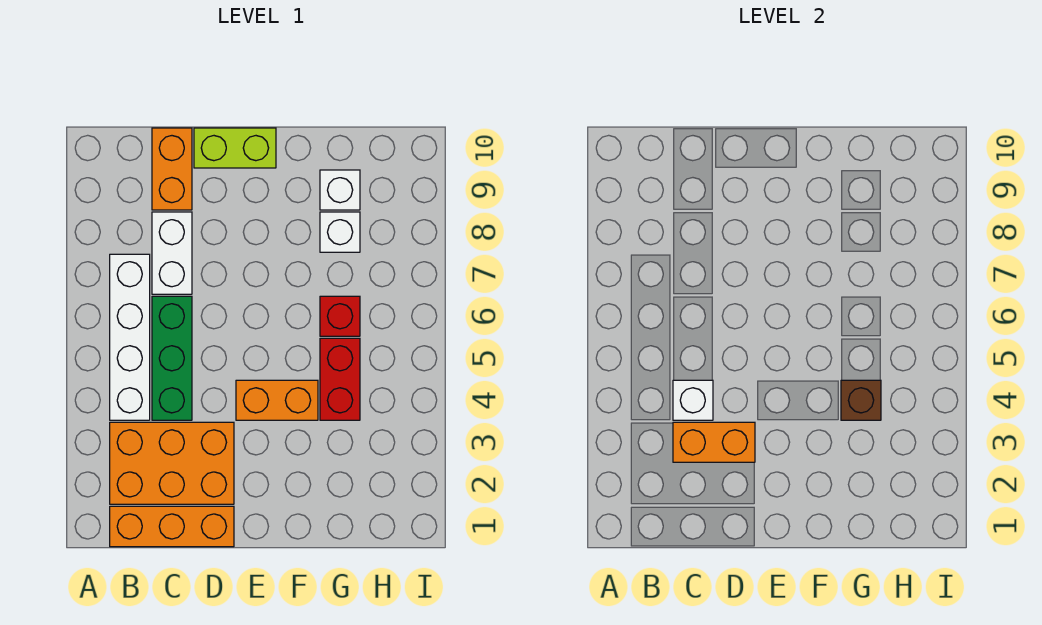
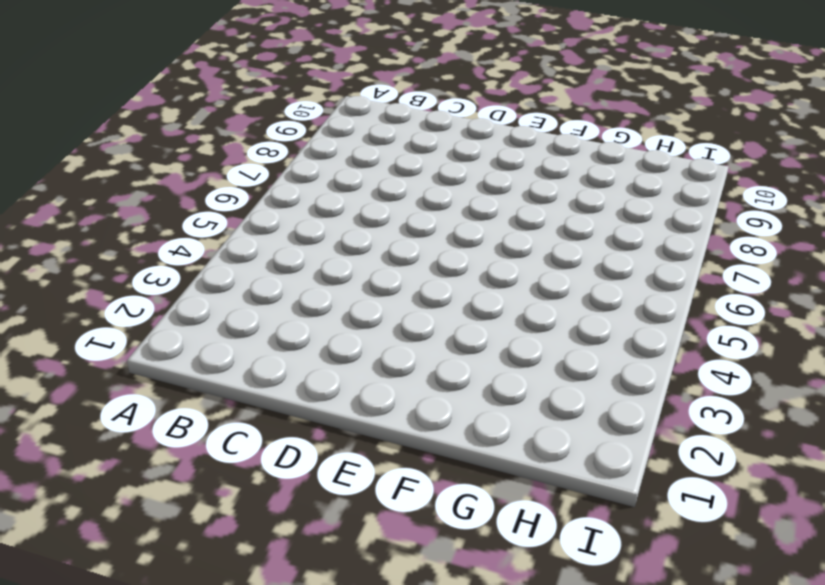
none -> orange 1x3 brick [110,506,234,547]
none -> orange 2x3 brick [110,422,234,504]
none -> white 1x4 brick [110,254,150,420]

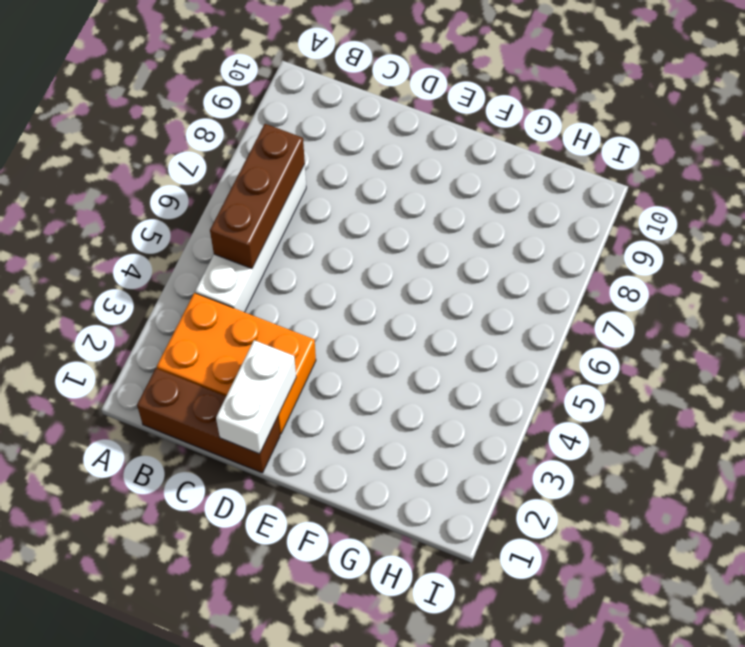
brown 1x3 brick [137,368,280,473] -> orange 1x3 brick [110,506,234,547]
brown 1x3 brick [210,124,305,269] -> none
white 1x2 brick [216,340,296,454] -> white 1x2 brick moved to [152,212,192,294]
none -> green 1x3 brick [152,296,192,420]
none -> orange 1x2 brick [152,128,192,210]
none -> lime 1x2 brick [194,128,276,168]

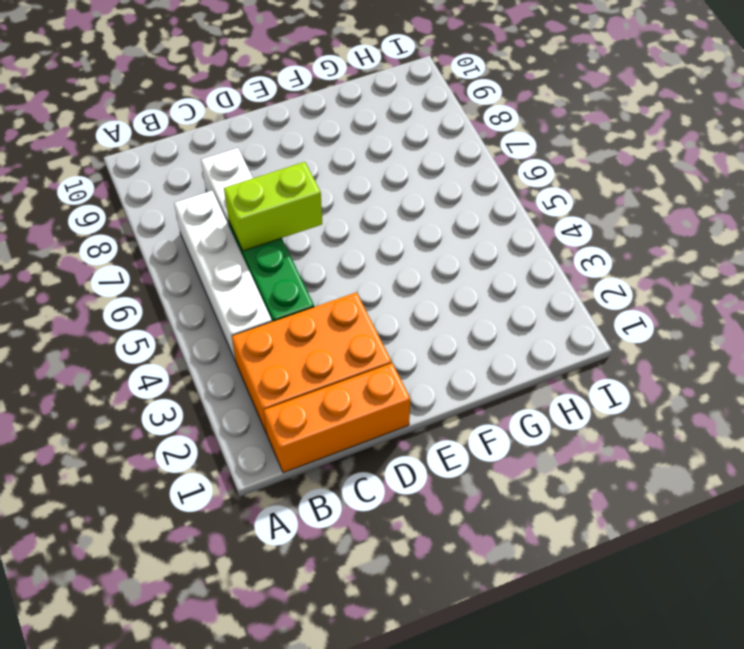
lime 1x2 brick [224,162,322,251] -> lime 1x2 brick moved to [194,128,276,168]
none -> orange 1x2 brick [152,128,192,210]
none -> orange 1x2 brick [236,380,318,420]
none -> red 1x2 brick [320,338,360,420]

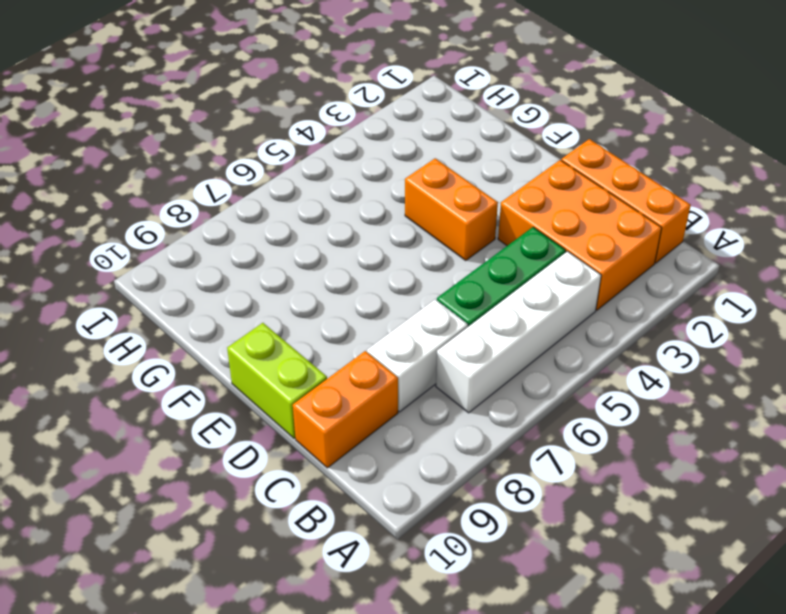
none -> red 1x2 brick [320,338,360,420]
none -> red 1x1 brick [320,296,360,336]
none -> white 1x1 brick [320,212,360,252]

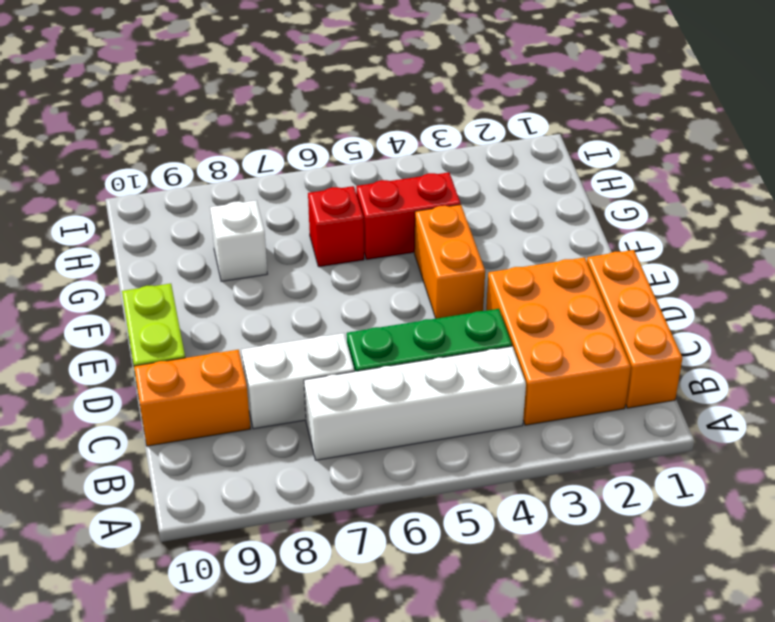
none -> white 1x1 brick [320,170,360,210]
none -> orange 1x2 brick [673,422,755,462]
none -> white 1x1 brick [673,380,713,420]

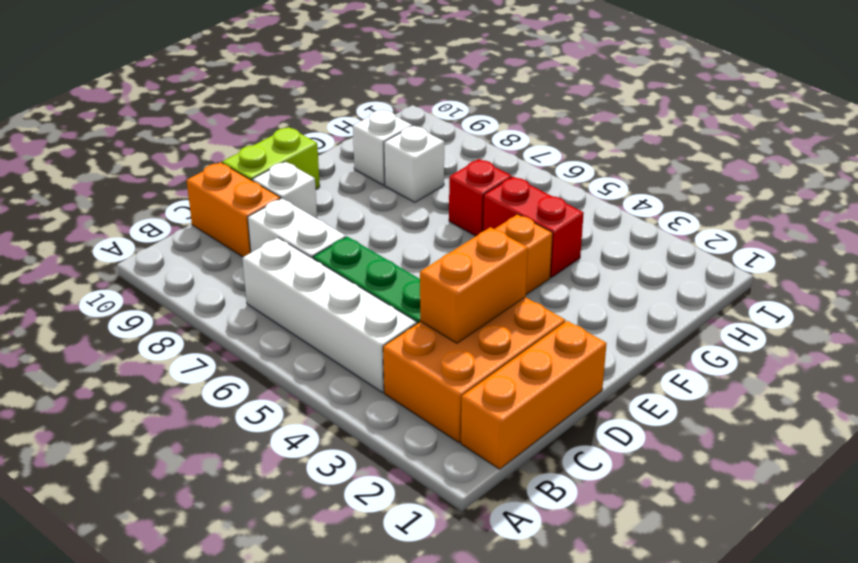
white 1x1 brick [252,162,317,218] -> white 1x1 brick moved to [673,380,713,420]
none -> brown 1x1 brick [841,380,881,420]

